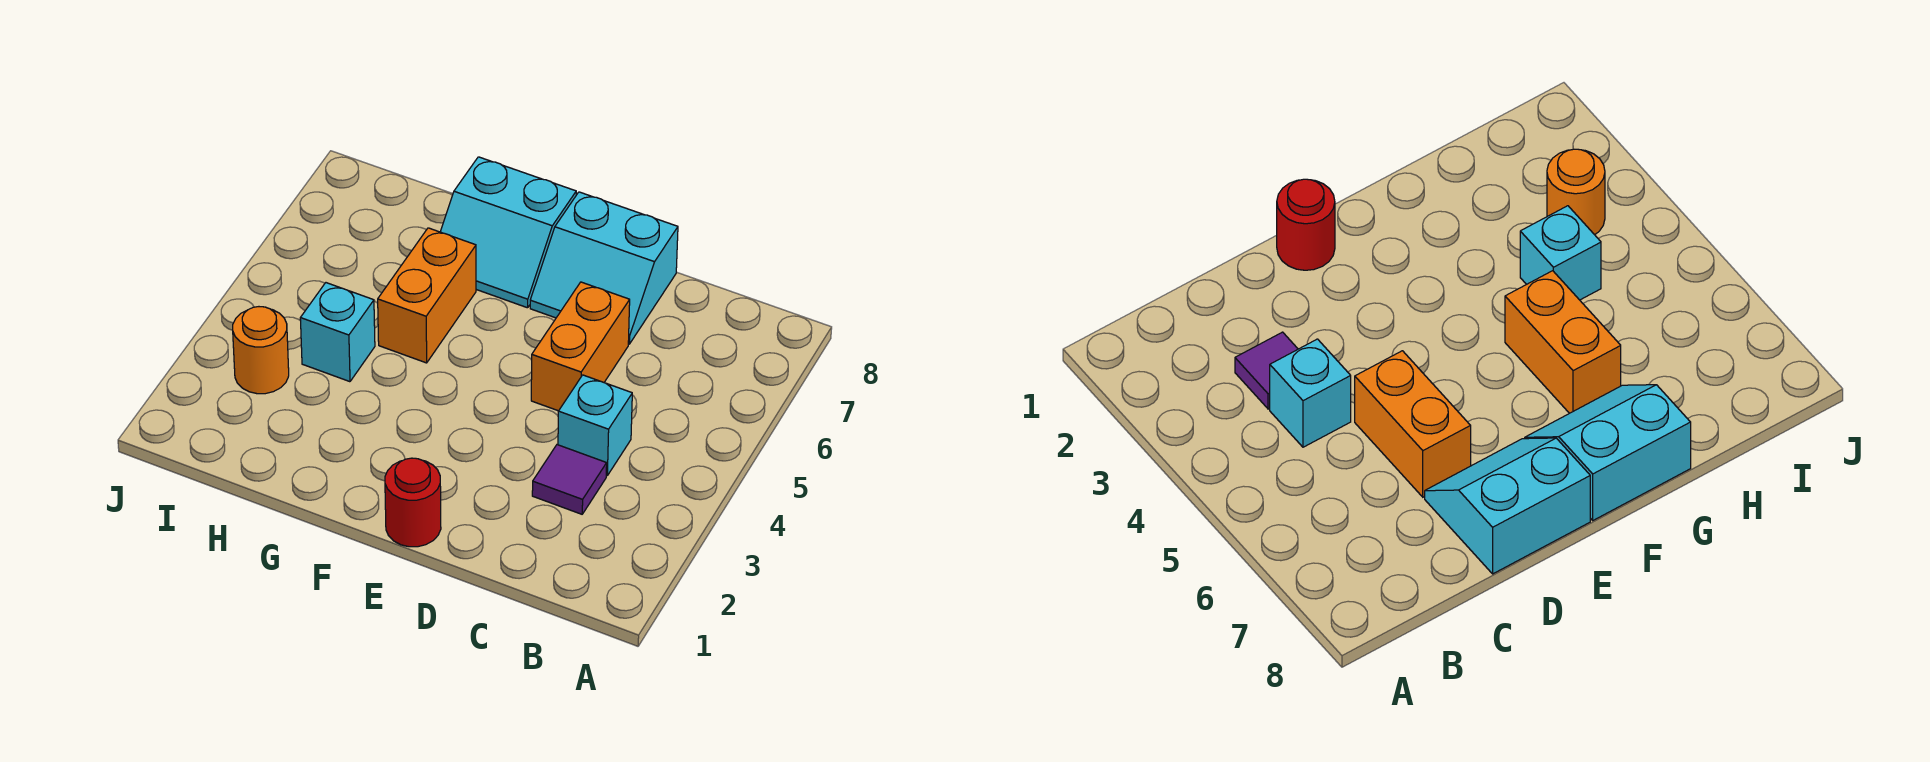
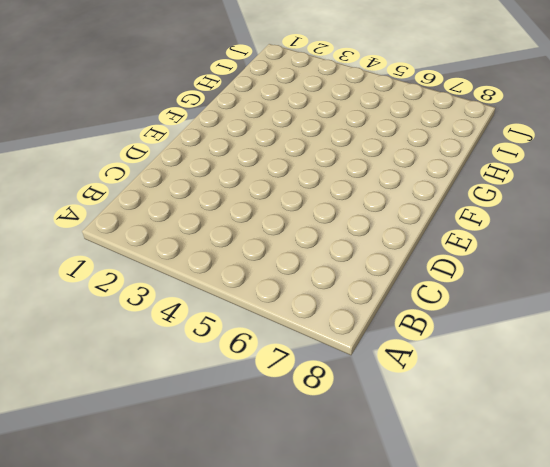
none -> purple 1x1 tile [532,445,607,514]
none -> cyan 1x1 brick [558,375,632,476]

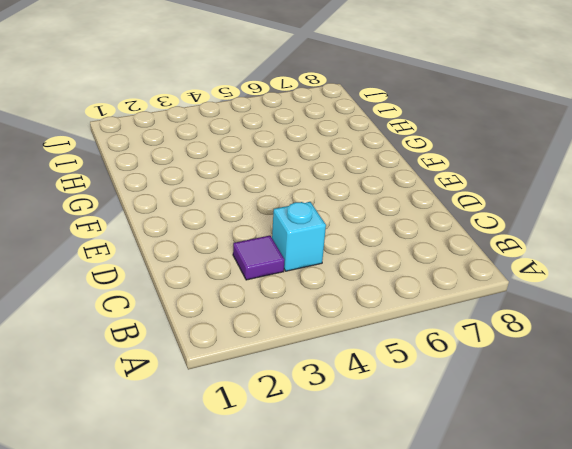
none -> orange 1x2 brick [531,282,630,411]
none -> cyan 2x2 slope [530,192,678,344]

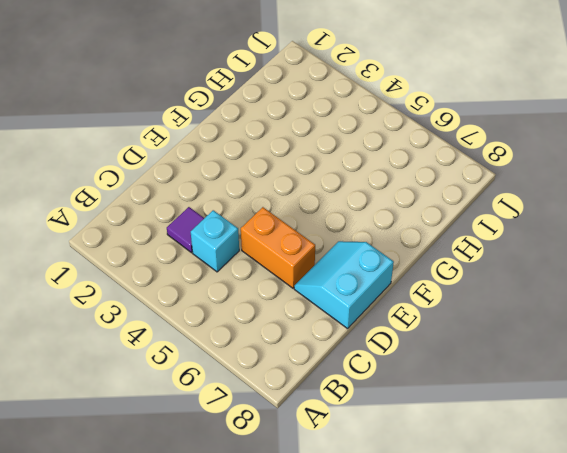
none -> red 1x1 round brick [385,458,441,547]
none -> cyan 2x2 slope [440,157,576,308]

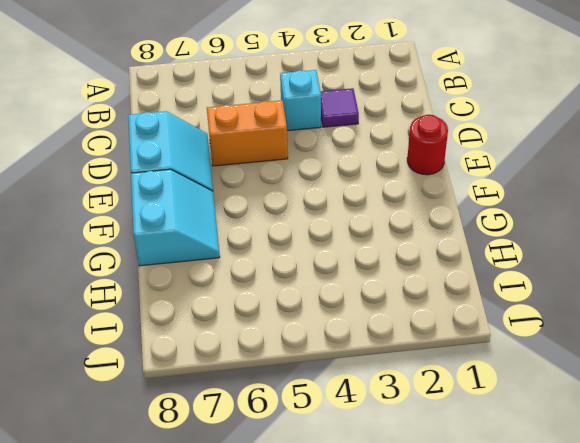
none -> orange 1x2 brick [378,228,476,363]
none -> cyan 1x1 brick [300,283,375,382]

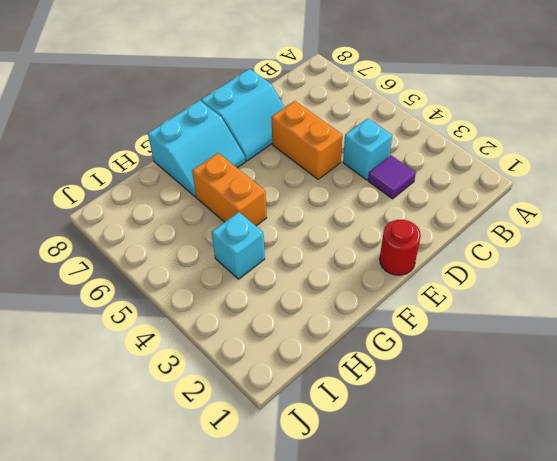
none -> orange 1x1 round brick [233,307,289,394]

